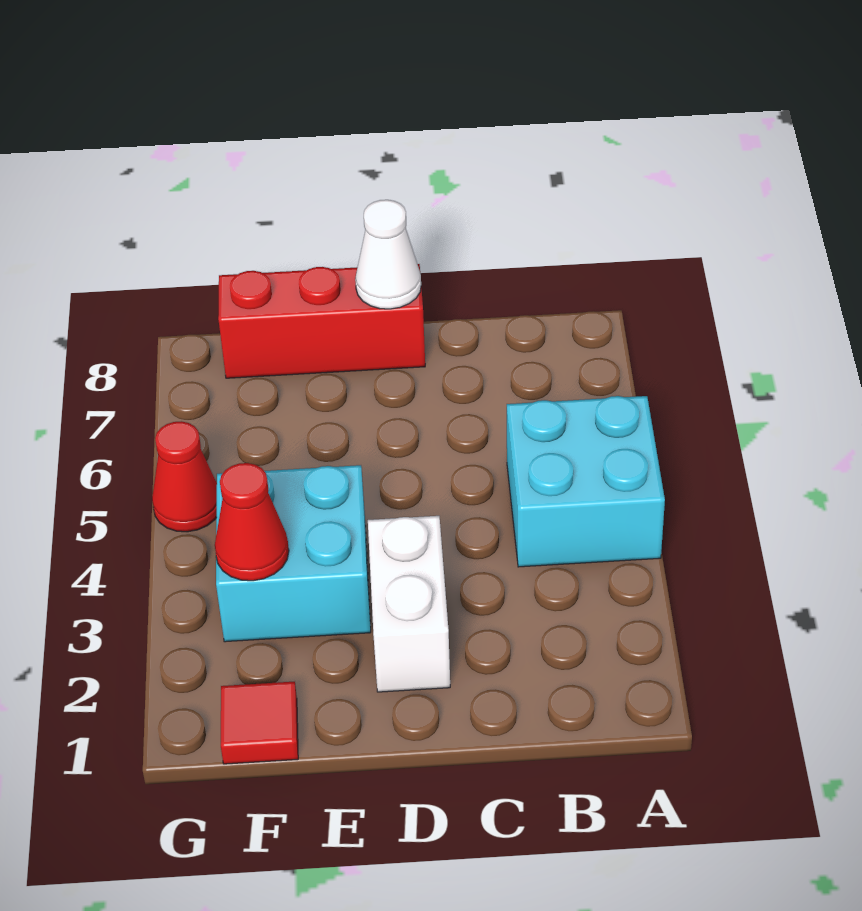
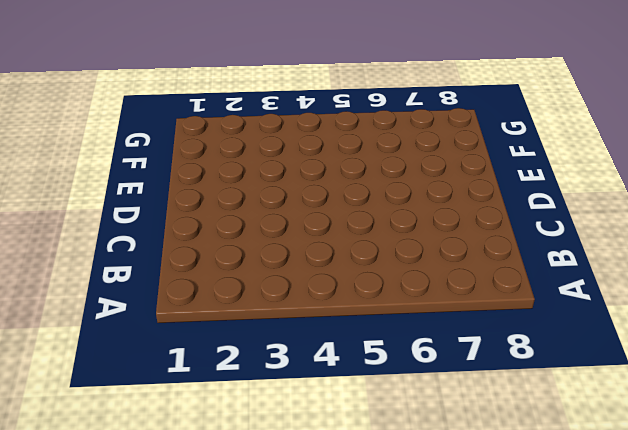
none -> cyan 2x2 brick [507,396,665,567]
none -> white 1x2 brick [368,516,450,692]

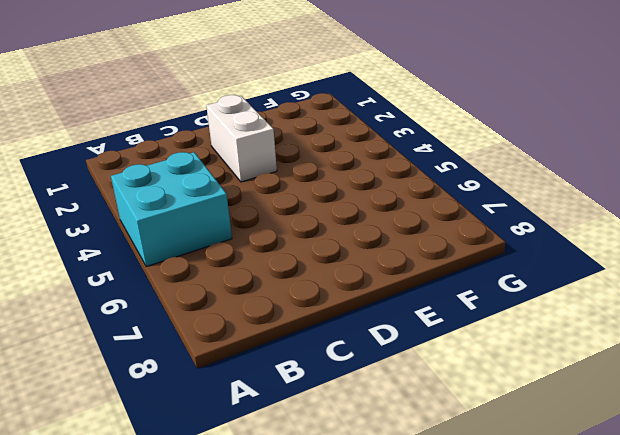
none -> red 1x3 brick [218,264,425,378]
none -> cyan 2x2 brick [216,465,371,642]

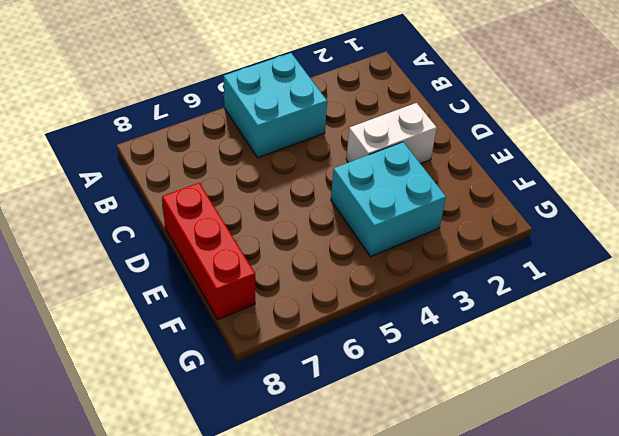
none -> red 1x1 tile [221,682,298,764]
none -> red 1x1 cone [152,421,217,532]

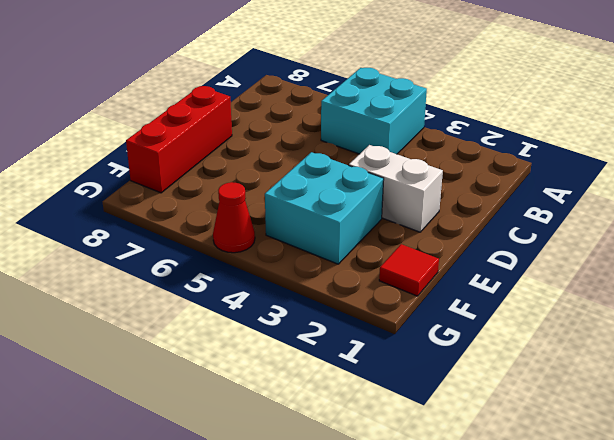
none -> white 1x1 cone [355,200,421,309]
none -> red 1x1 cone [215,463,289,581]

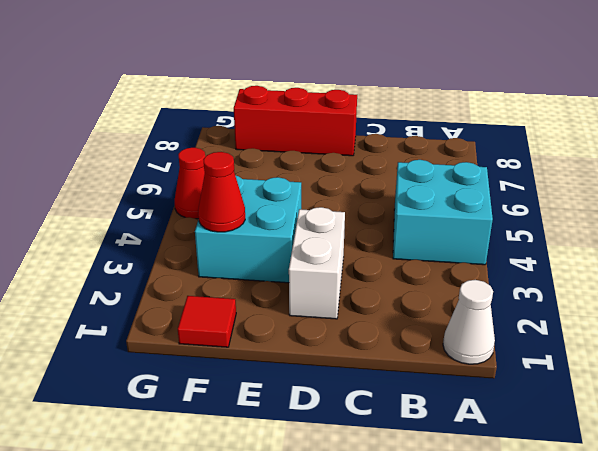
white 1x1 cone [443,280,495,364] -> white 1x1 cone moved to [355,200,421,309]

